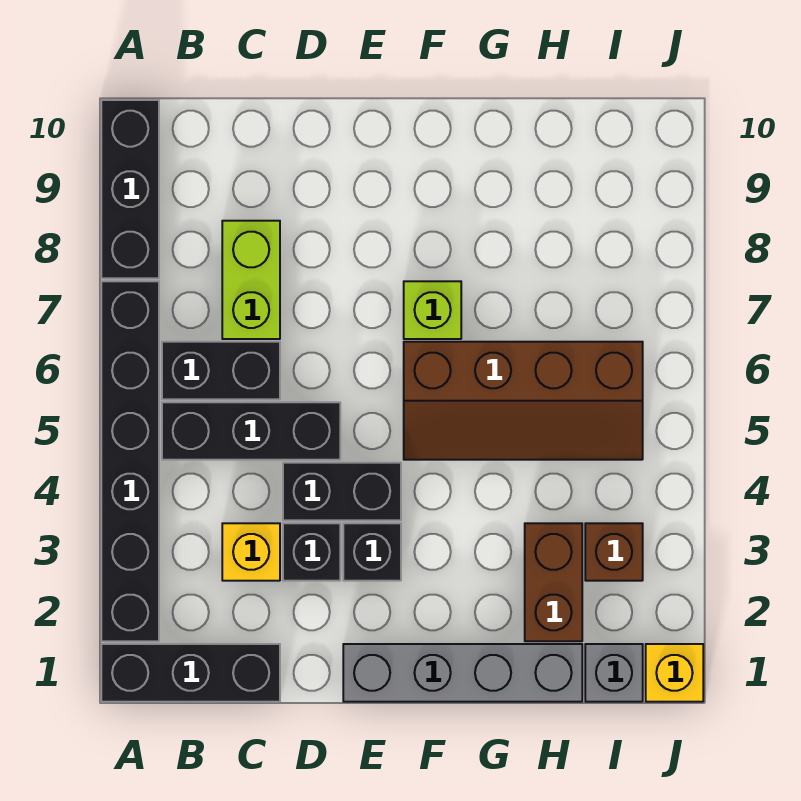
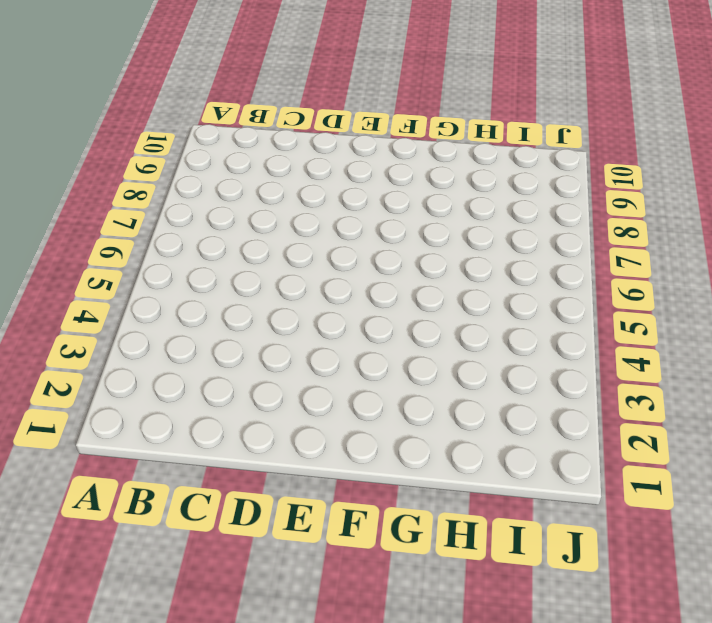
none -> black 1x3 brick [101,644,280,702]
none -> black 1x6 brick [101,281,159,641]
none -> black 1x3 brick [101,100,159,278]

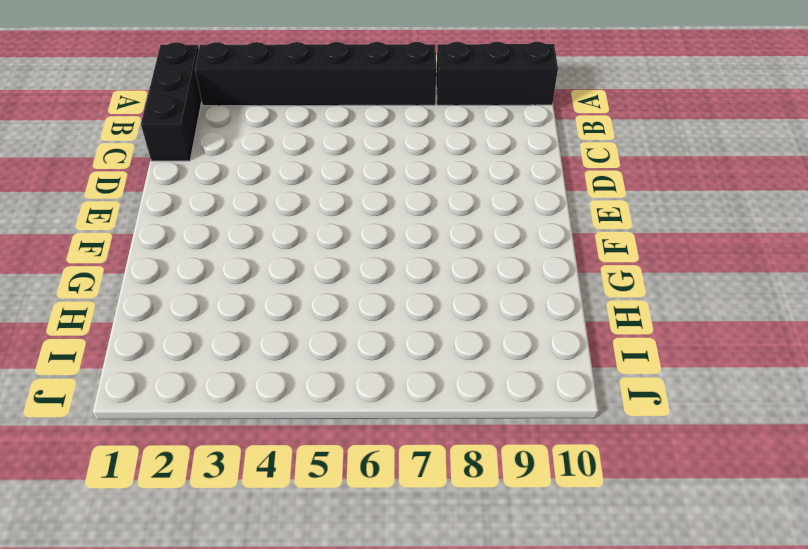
none -> black 1x3 brick [162,402,340,460]
none -> black 1x2 brick [162,342,280,399]
none -> yellow 1x1 brick [222,523,280,581]

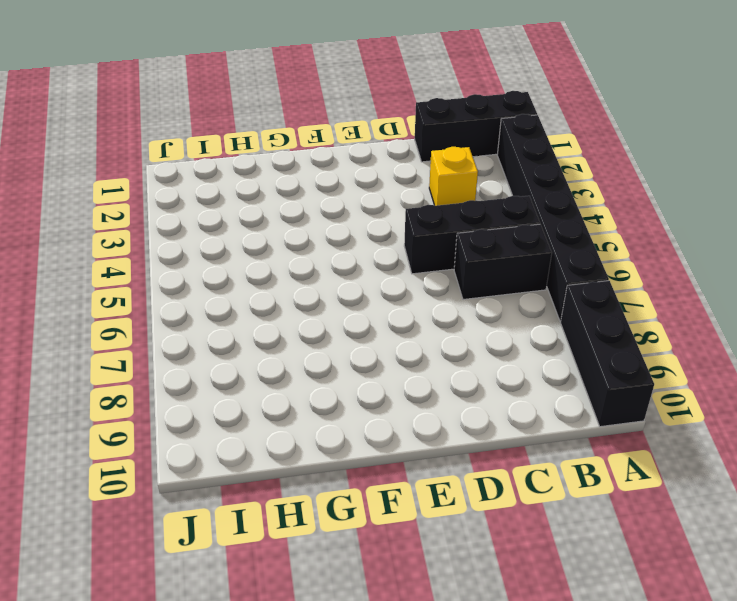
none -> lime 1x2 brick [222,221,280,339]
none -> black 1x1 brick [283,523,340,581]
none -> black 1x2 brick [283,463,401,520]

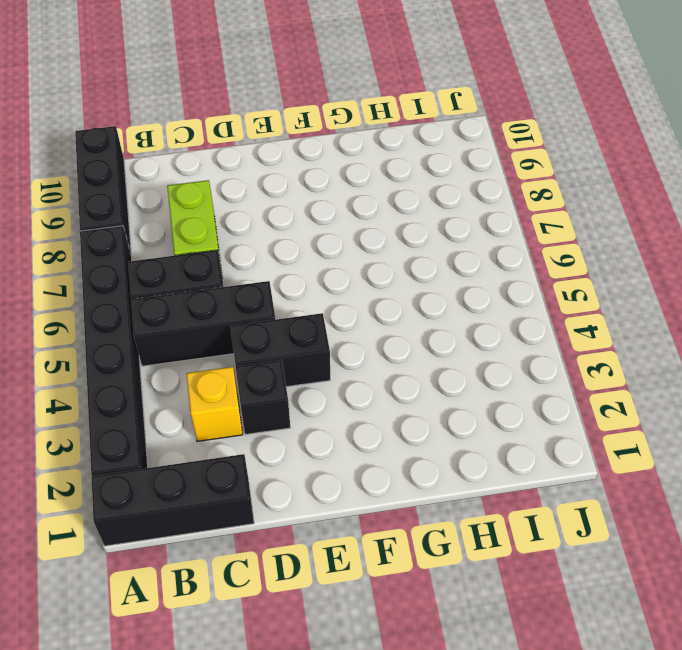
none -> grey 1x4 brick [343,644,582,702]
none -> black 1x1 brick [343,523,401,581]
none -> brown 2x4 slope [404,342,643,460]

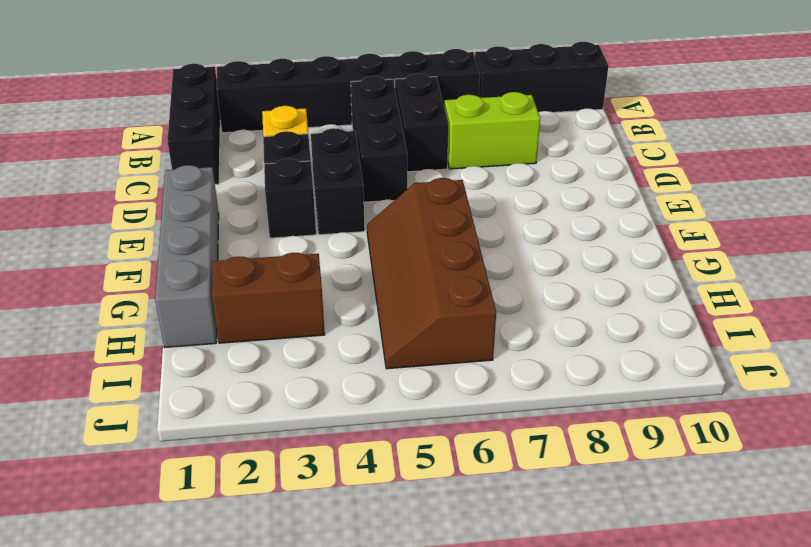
none -> lime 1x1 brick [404,281,461,339]
none -> grey 1x1 brick [585,644,643,702]
none -> brown 1x1 brick [585,523,643,581]

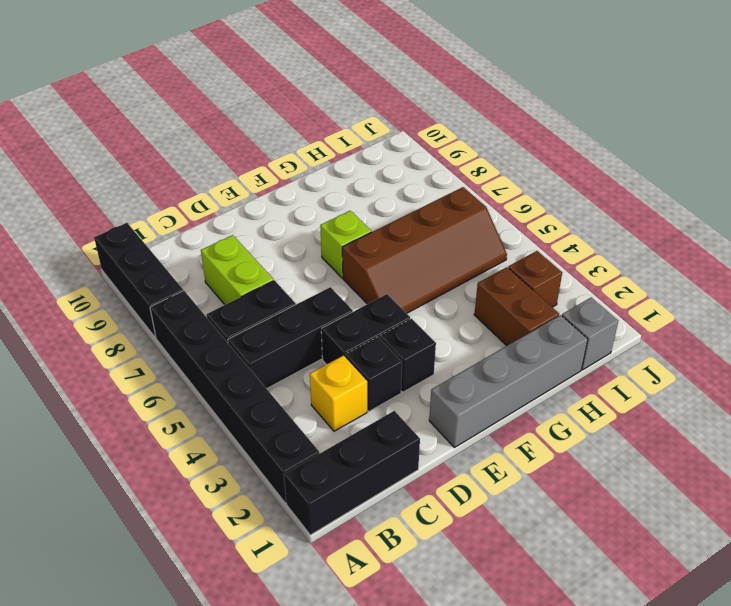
none -> yellow 1x1 brick [646,644,703,702]

